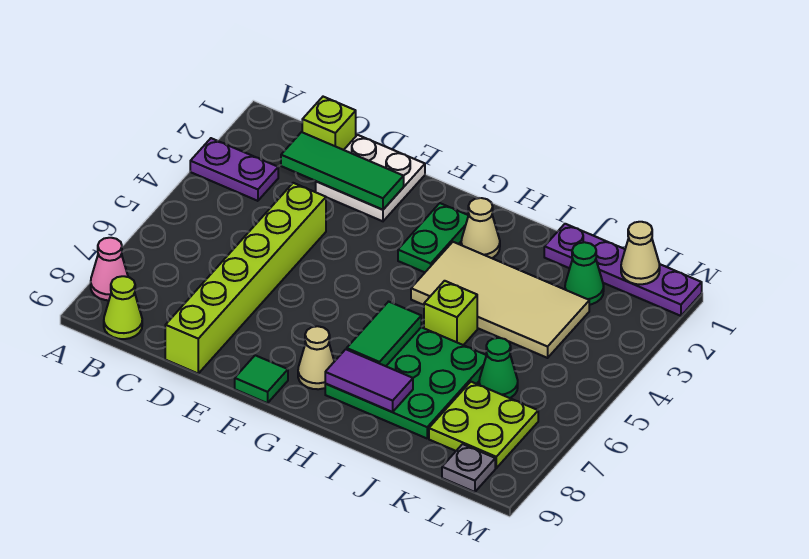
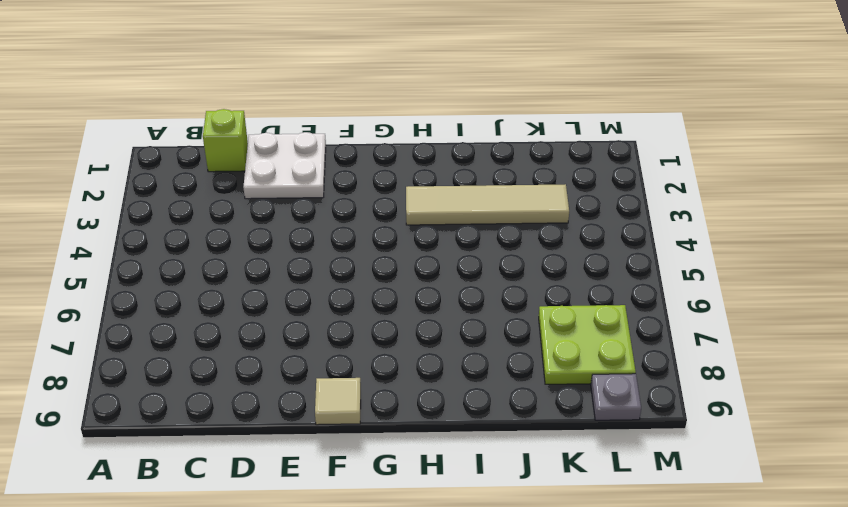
tan 1x1 tile [315,378,361,425] -> green 1x1 tile [235,355,288,403]
tan 1x4 tile [406,184,569,225] -> tan 2x4 tile [411,242,589,358]
none -> purple 1x2 plate [190,138,278,201]
none -> pink 1x1 cone [91,238,128,300]
none -> lime 1x1 cone [104,276,142,339]

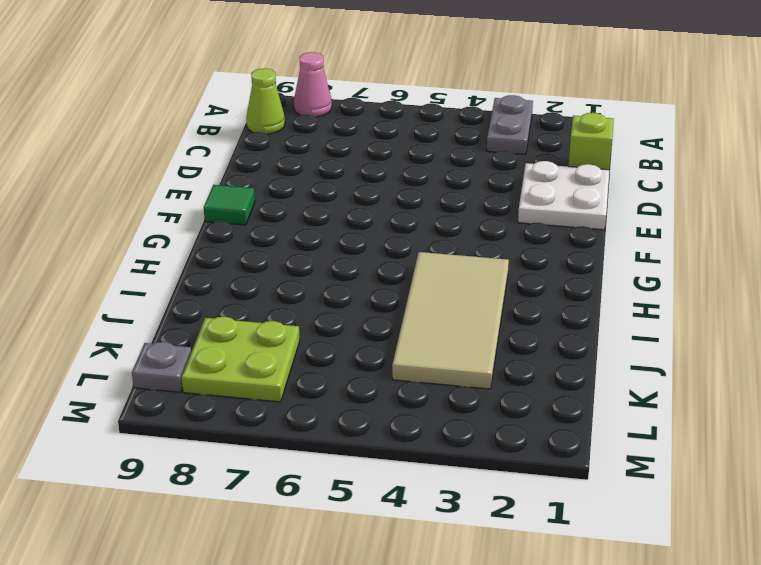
grey 1x2 plate [487,95,533,154] -> purple 1x2 plate [190,138,278,201]
none -> lime 1x6 brick [165,183,326,373]
none -> green 1x2 plate [398,203,469,272]
none -> tan 1x1 cone [298,326,334,389]

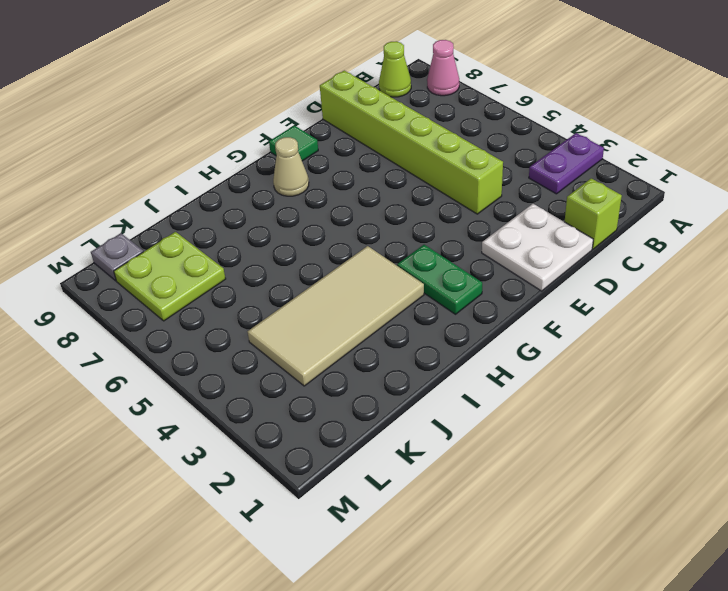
none -> tan 1x1 cone [461,198,500,258]
none -> green 3x3 plate [325,327,486,438]
none -> lime 1x1 brick [424,281,477,345]

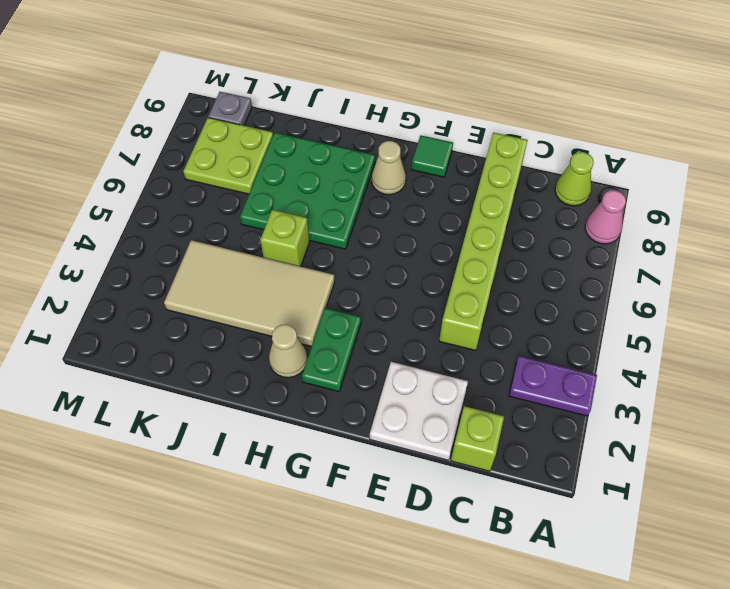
none -> purple 1x4 plate [544,224,702,316]
none -> green 1x1 cone [565,242,604,305]
none -> green 1x1 cone [479,338,518,398]

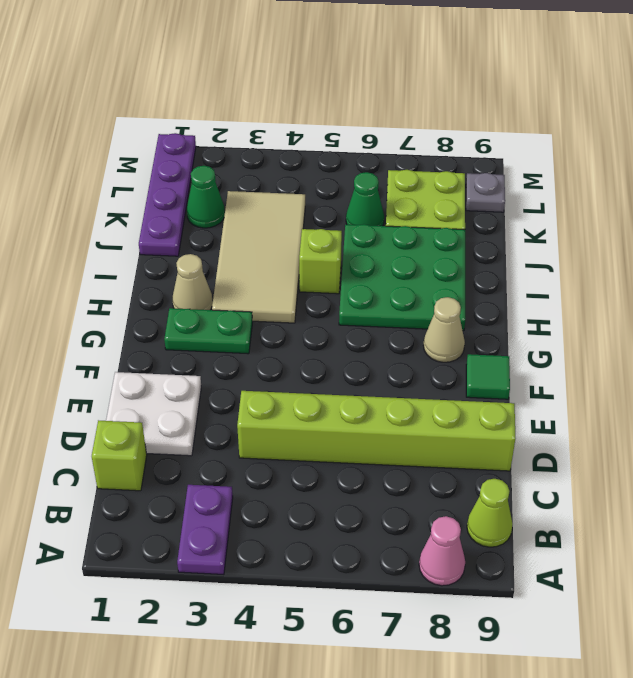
none -> green 1x3 tile [281,132,404,210]
none -> green 1x2 tile [347,302,421,366]
none -> purple 1x2 tile [325,349,413,412]

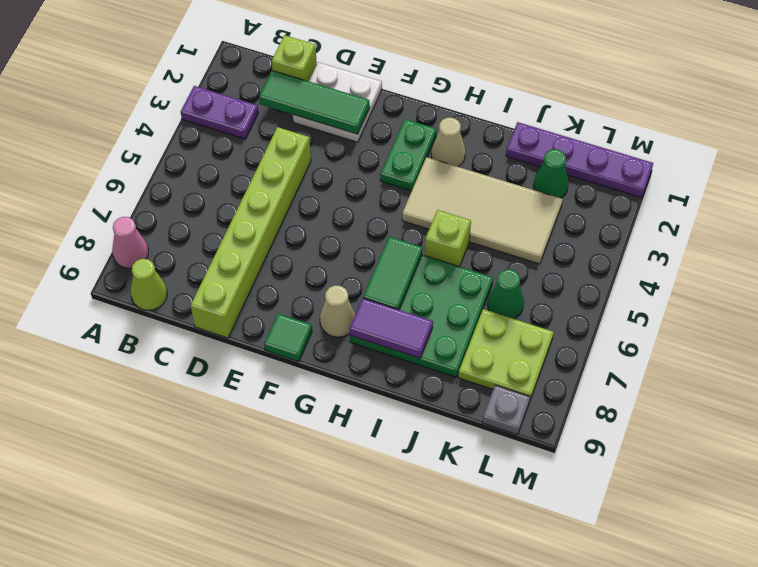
none -> tan 1x1 cone [621,222,660,284]

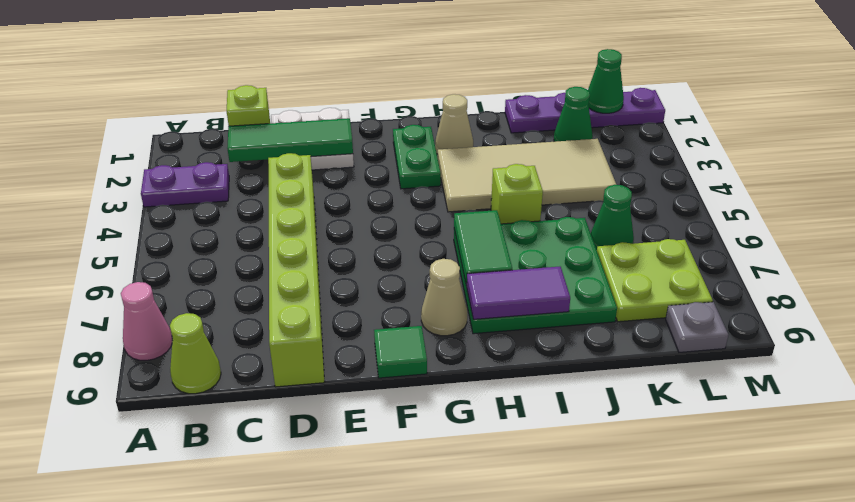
green 1x1 cone [588,49,624,113] -> tan 1x1 cone [621,222,660,284]

